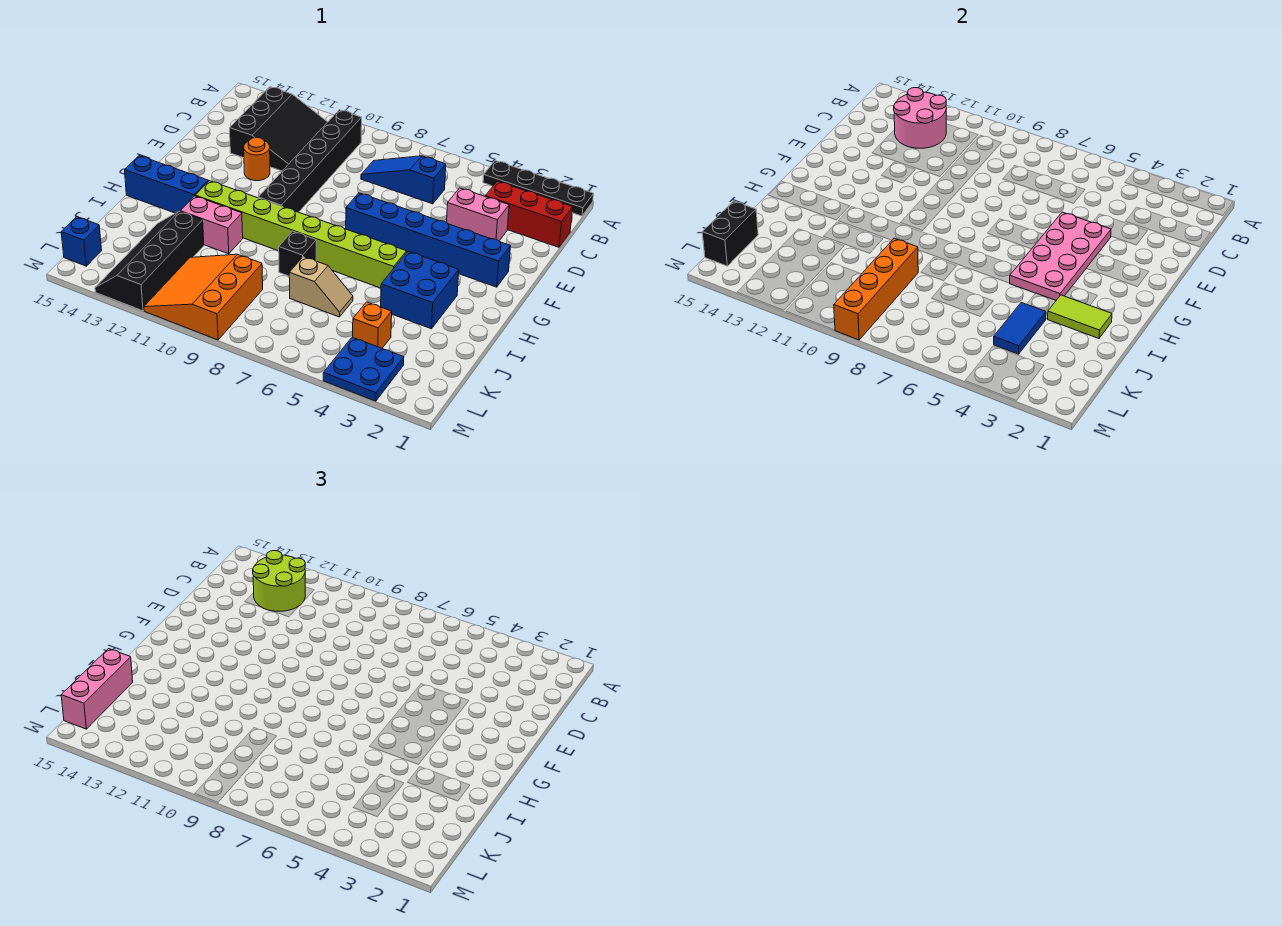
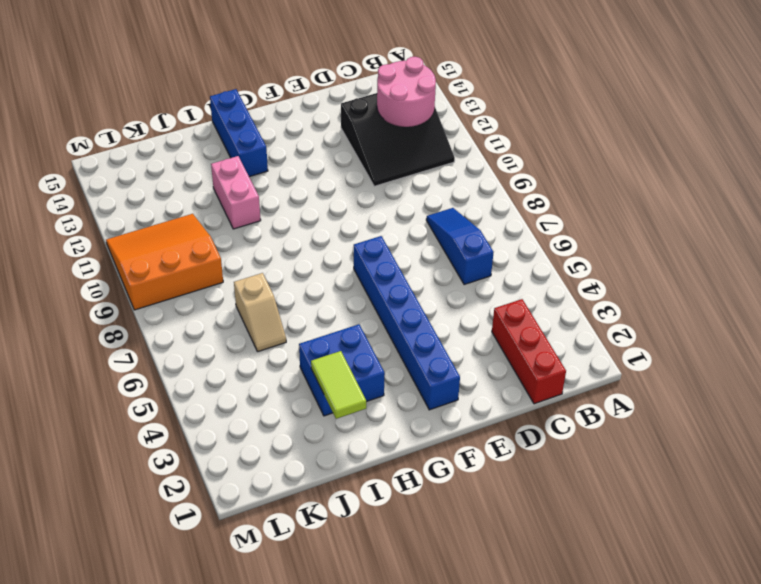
none -> black 1x4 plate [483,161,594,216]
none -> black 1x6 brick [258,110,362,212]
none -> pink 1x2 brick [447,188,509,241]

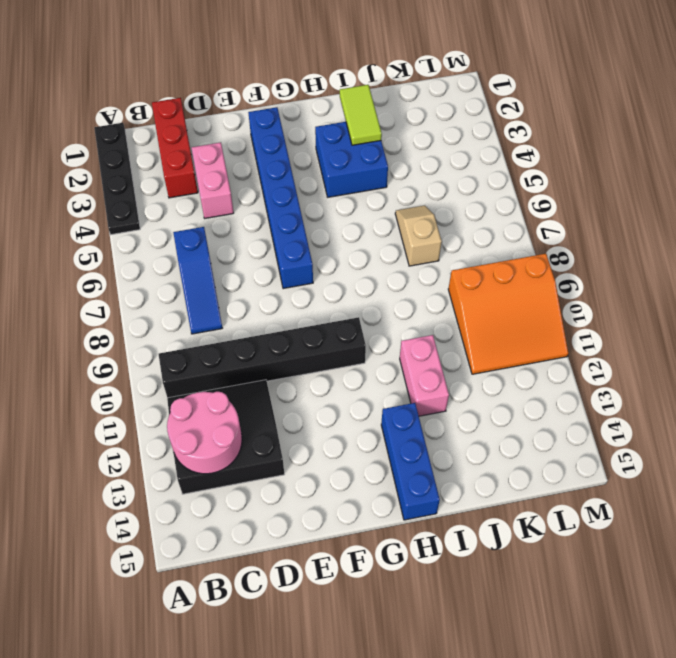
none -> orange 1x1 round brick [244,137,270,181]
none -> lime 1x8 brick [195,181,407,288]
none -> black 1x1 brick [279,231,316,276]

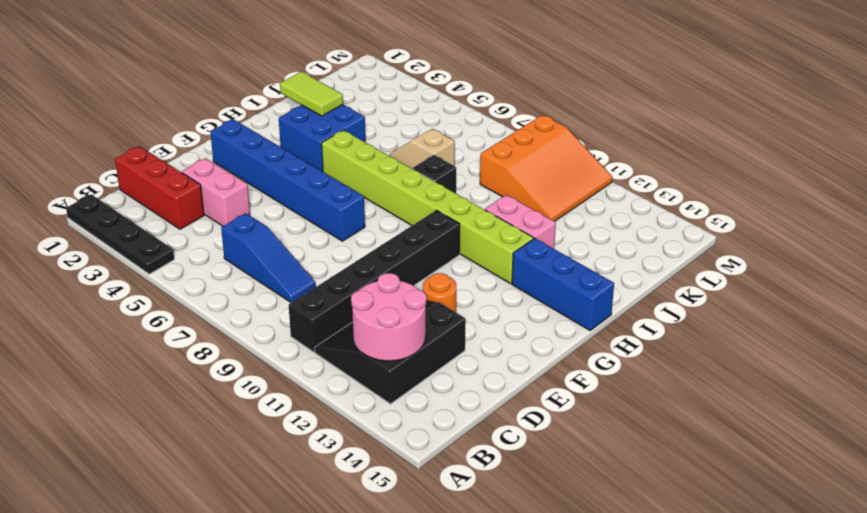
none -> black 2x4 slope [95,211,204,311]
none -> orange 1x1 brick [353,302,392,348]
none -> blue 2x2 plate [323,337,404,401]

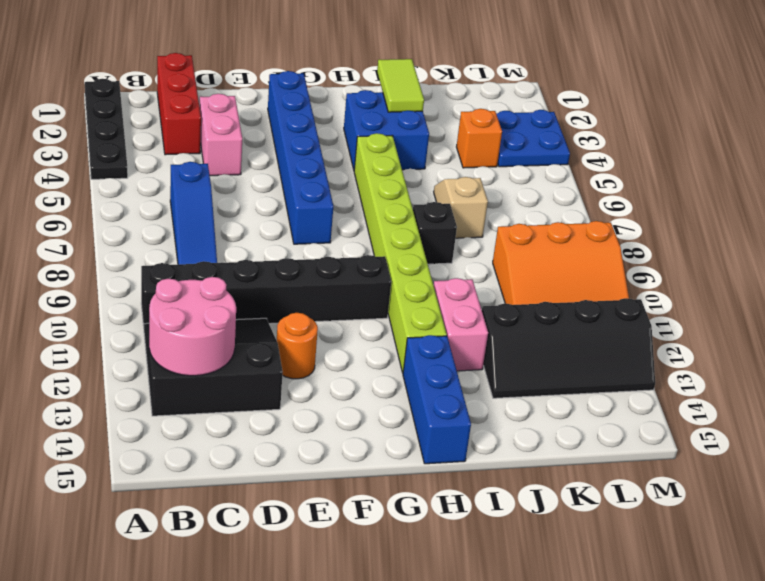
none -> blue 1x1 brick [61,217,102,266]
none -> pink 2x4 plate [1010,212,1111,300]
none -> blue 1x2 tile [994,303,1046,354]

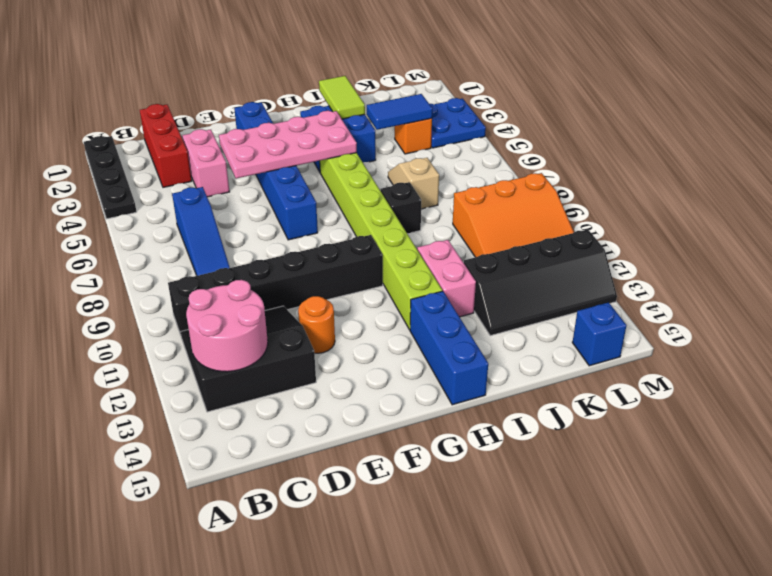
none -> orange 1x4 brick [834,238,918,340]
none -> black 1x2 brick [702,201,758,266]
none -> lime 2x2 round brick [253,551,305,611]

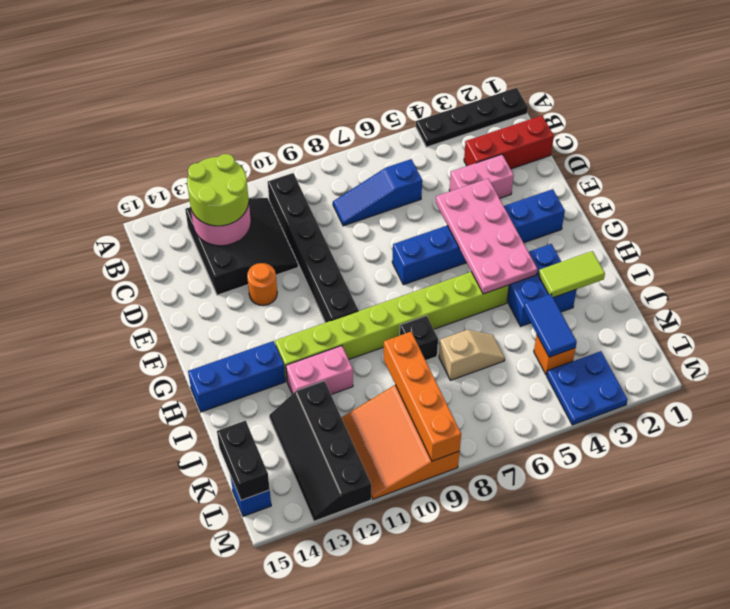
none -> pink 1x3 brick [61,649,133,729]

